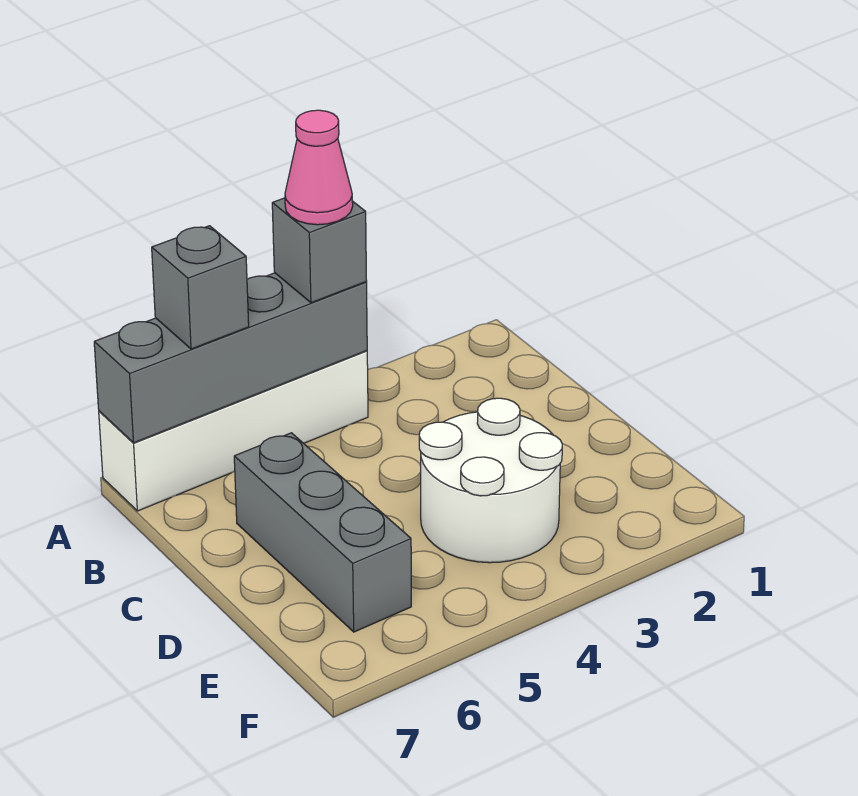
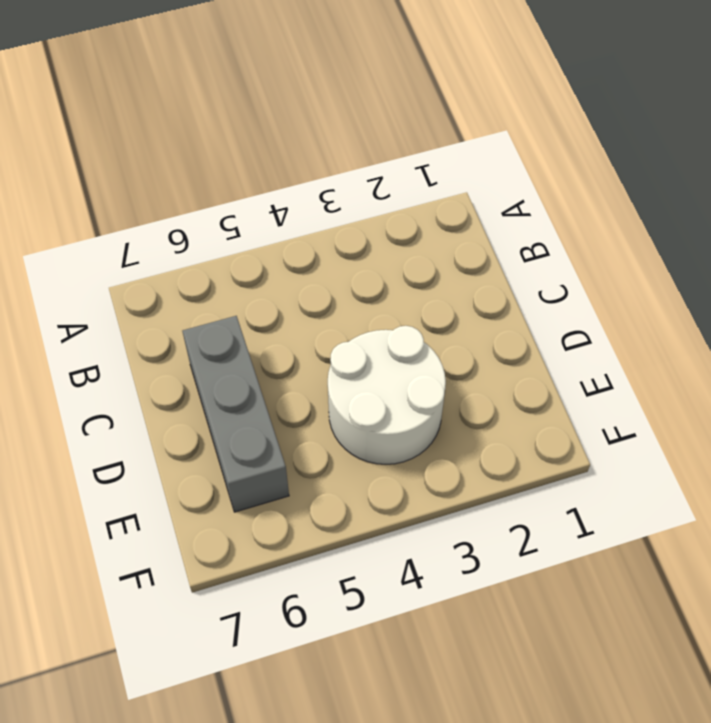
none -> white 1x4 brick [99,351,368,511]
none -> grey 1x4 brick [94,273,367,443]

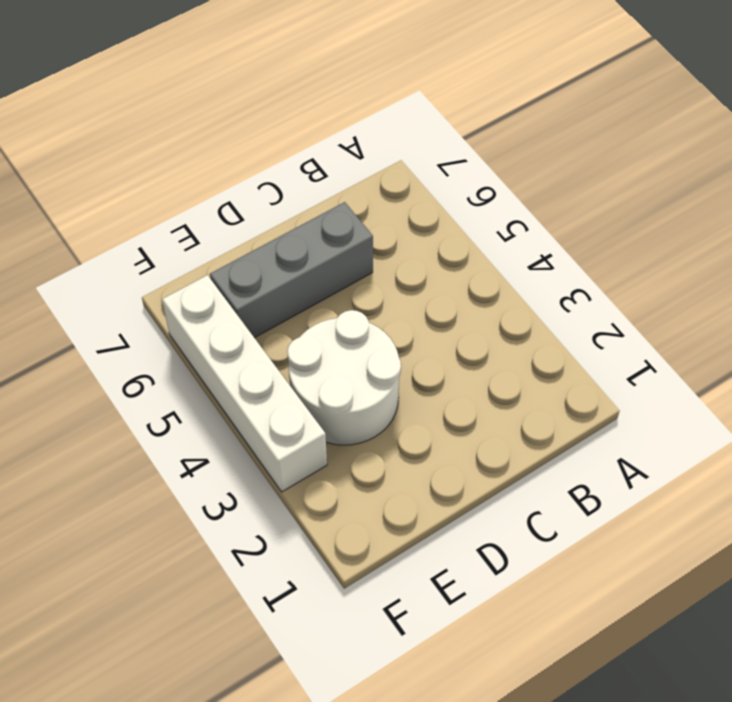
white 1x4 brick [162,275,327,492] -> white 1x4 brick moved to [99,351,368,511]
none -> grey 1x4 brick [94,273,367,443]
none -> grey 1x1 brick [272,198,367,303]

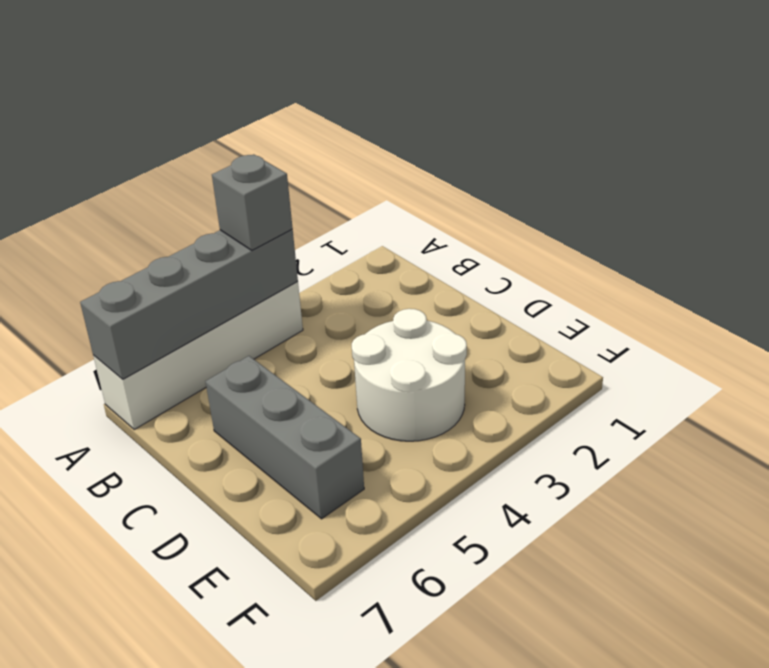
none -> grey 1x1 brick [152,226,249,349]
none -> pink 1x1 cone [285,110,353,225]

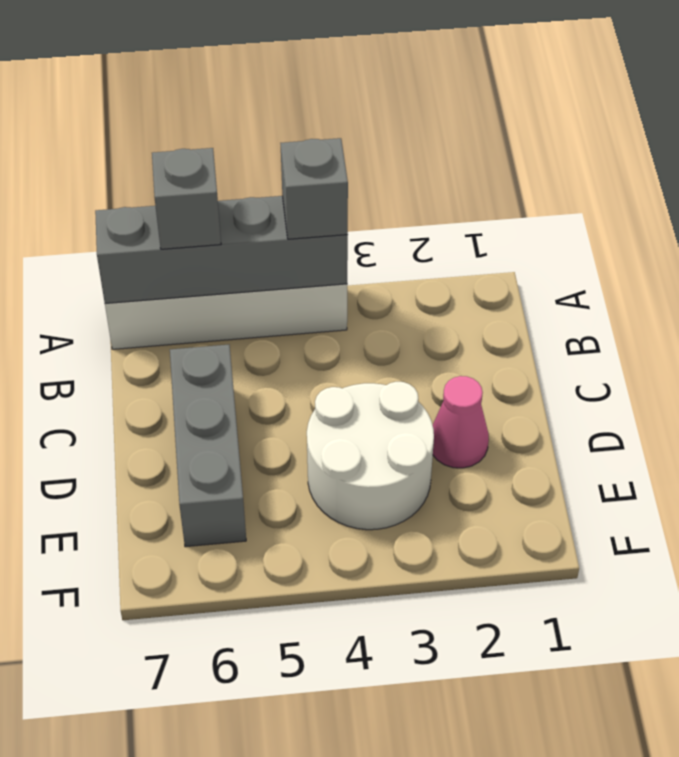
pink 1x1 cone [433,376,489,468] -> pink 1x1 cone moved to [285,110,353,225]

